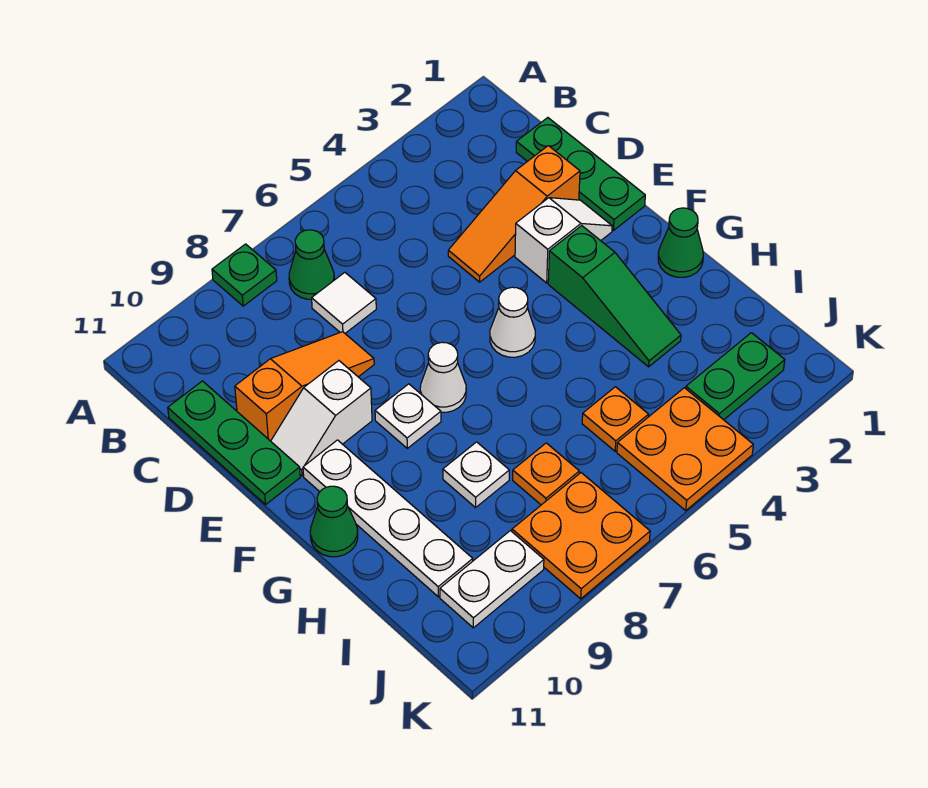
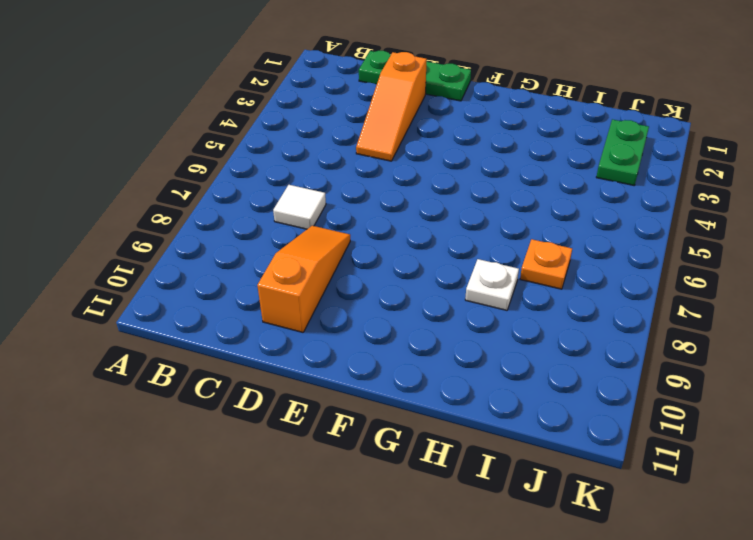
none -> green 1x1 plate [212,244,277,306]
none -> green 1x1 cone [289,230,334,299]
none -> green 1x3 plate [168,381,300,504]

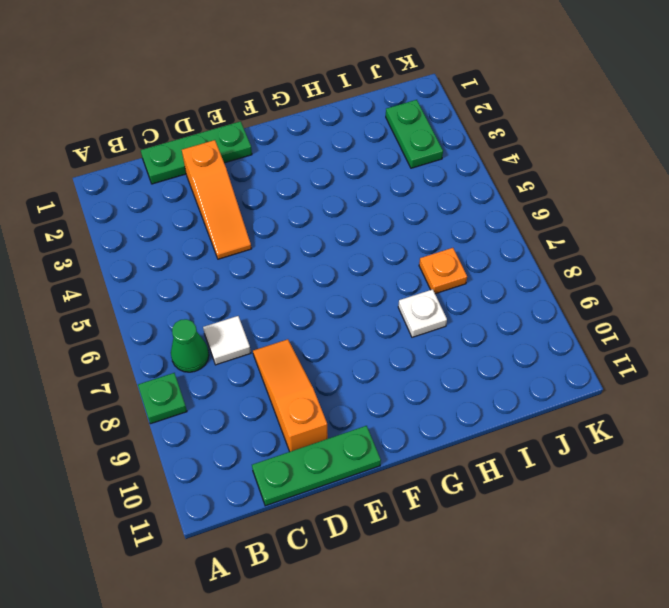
none -> white 1x2 slope [515,198,612,283]
none -> white 1x2 slope [271,361,372,476]
none -> green 1x3 slope [548,226,681,367]

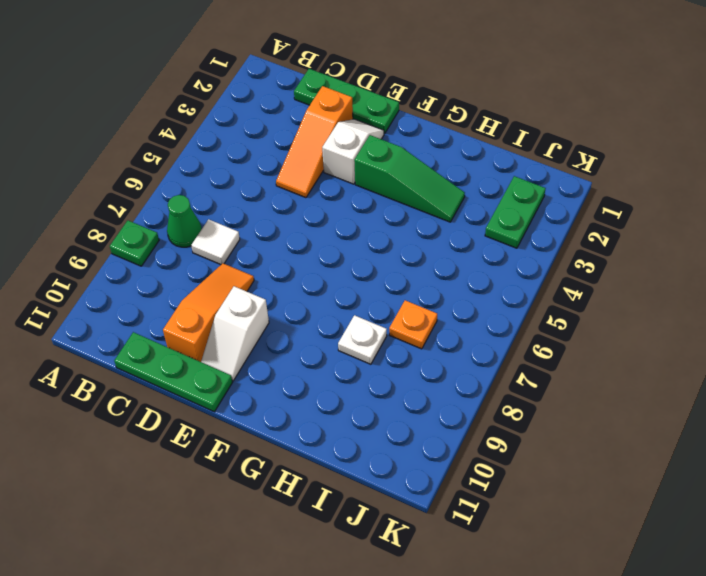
none -> white 1x1 cone [490,287,535,357]
none -> white 1x1 cone [420,342,466,412]
none -> white 1x1 plate [375,384,441,448]

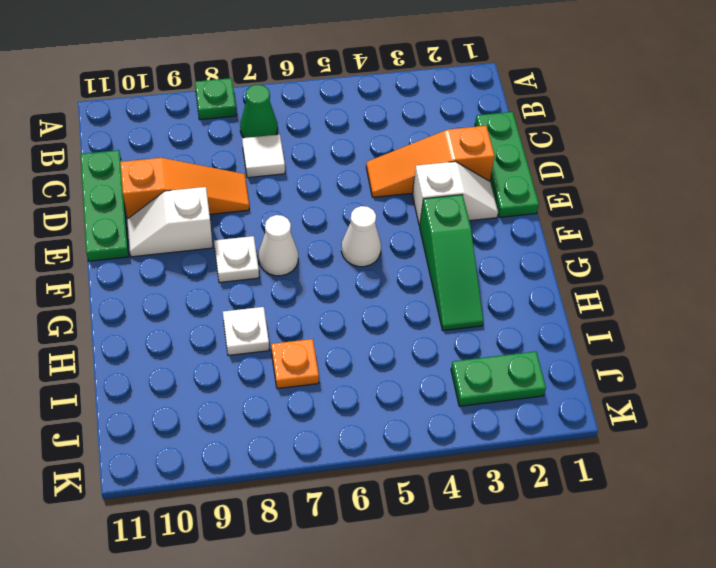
none -> white 1x4 plate [303,440,473,597]
none -> green 1x1 cone [658,208,703,277]
none -> green 1x1 cone [310,486,358,557]

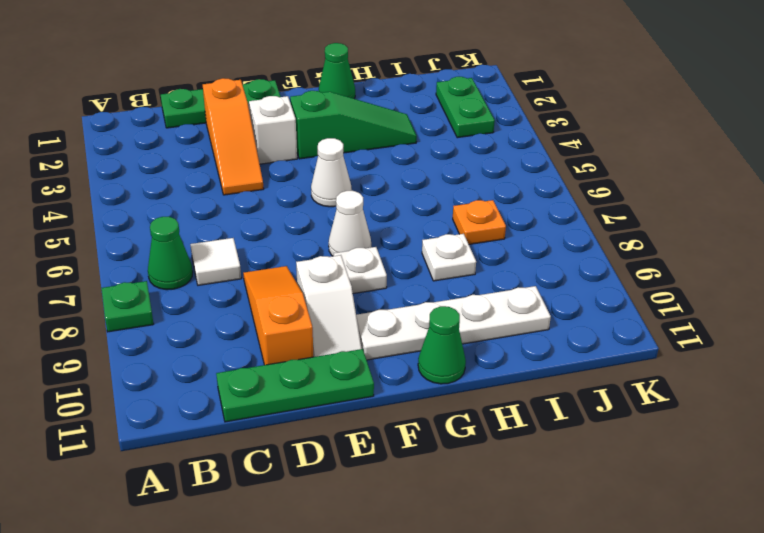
none -> orange 1x1 plate [582,387,649,451]
none -> orange 2x2 plate [617,388,753,510]
none -> orange 2x2 plate [512,473,650,599]

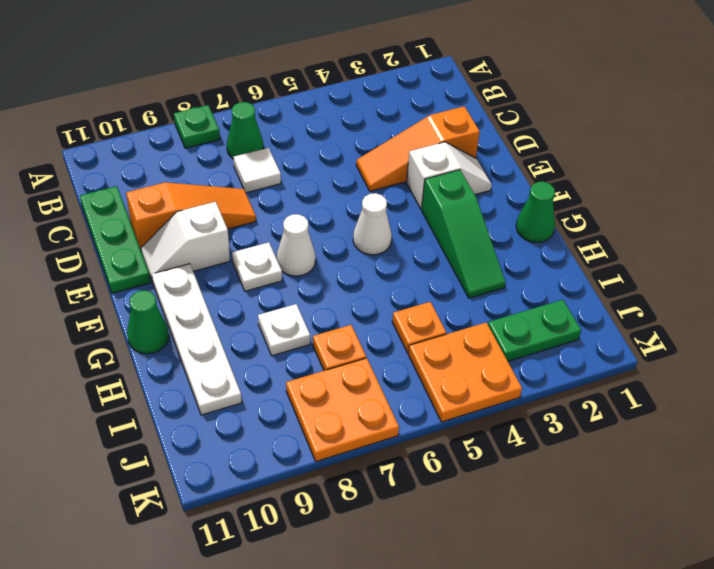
none -> green 1x3 plate [516,118,645,230]
none -> white 1x2 plate [440,531,544,628]

